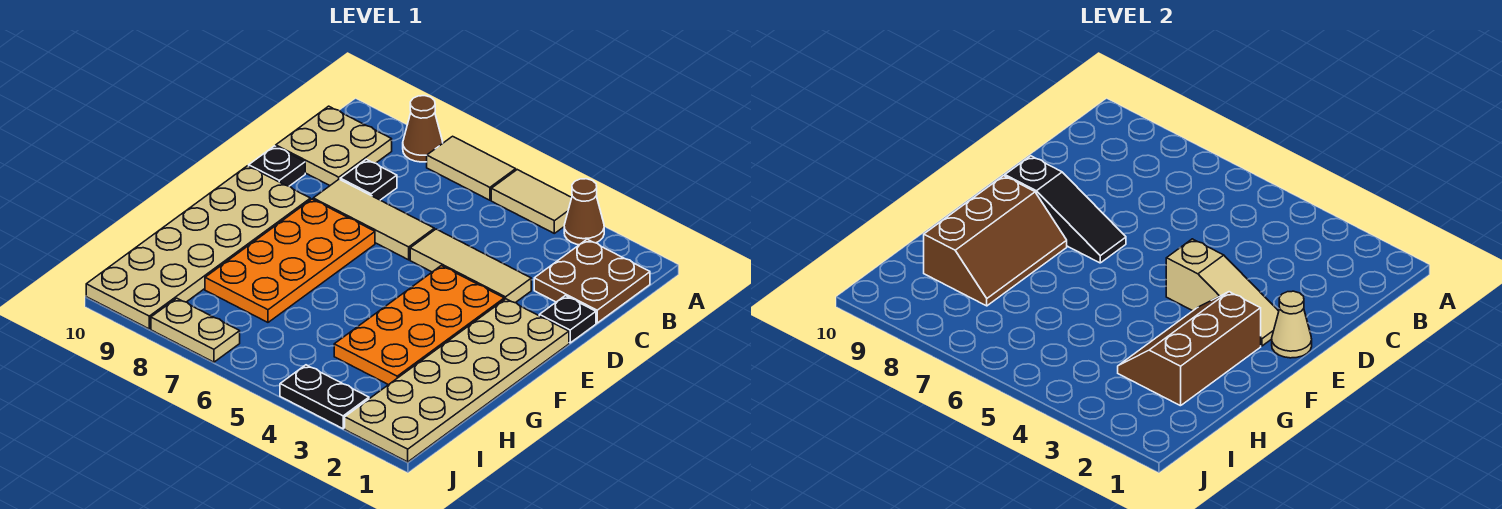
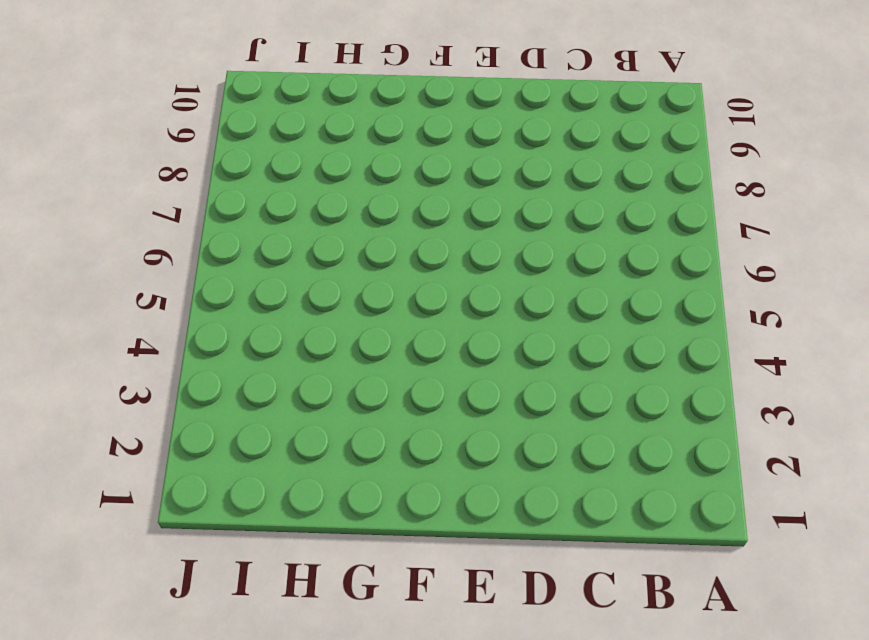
none -> brown 1x1 cone [564,179,604,245]
none -> tan 1x2 tile [491,170,572,233]
none -> tan 1x2 tile [427,136,516,200]

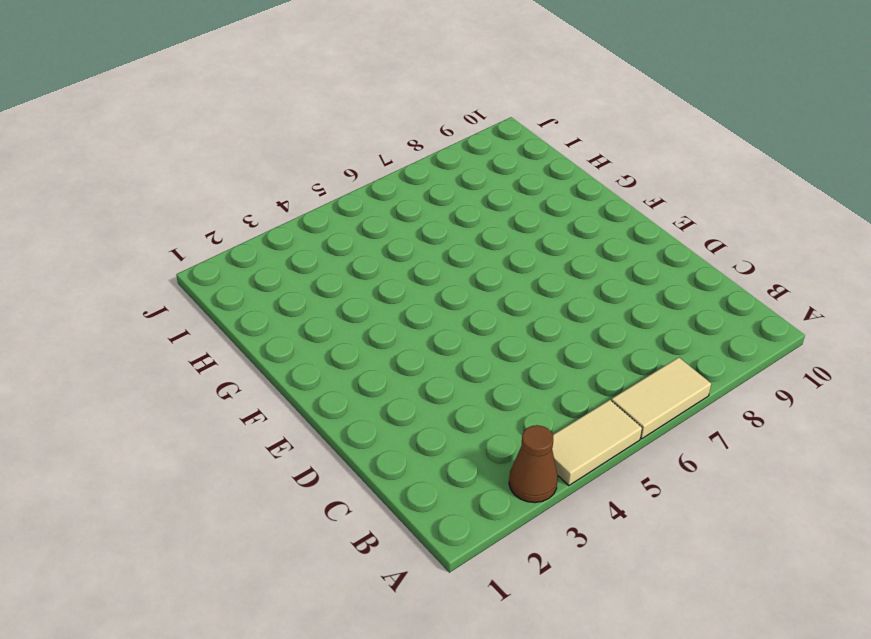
none -> brown 1x1 cone [403,96,443,162]
none -> brown 2x2 plate [534,239,650,323]
none -> tan 2x2 plate [276,106,392,185]

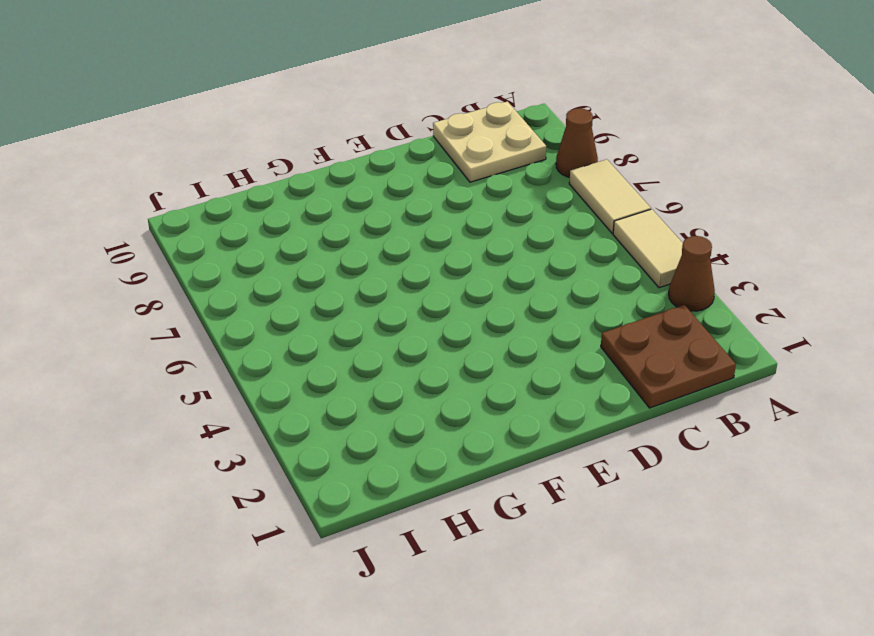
none -> black 1x1 plate [340,159,397,200]
none -> black 1x1 plate [539,296,596,343]
none -> tan 1x3 tile [410,229,531,303]

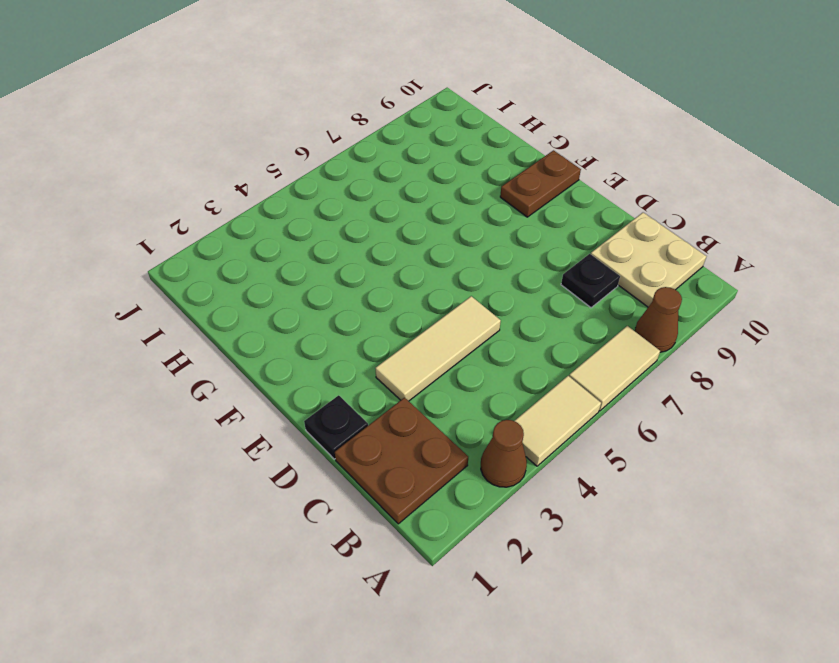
brown 1x2 plate [500,150,581,217] -> tan 2x6 plate [86,166,310,329]
none -> tan 1x3 tile [313,179,434,260]
none -> black 1x1 plate [249,146,305,186]
none -> tan 2x6 plate [345,299,569,462]

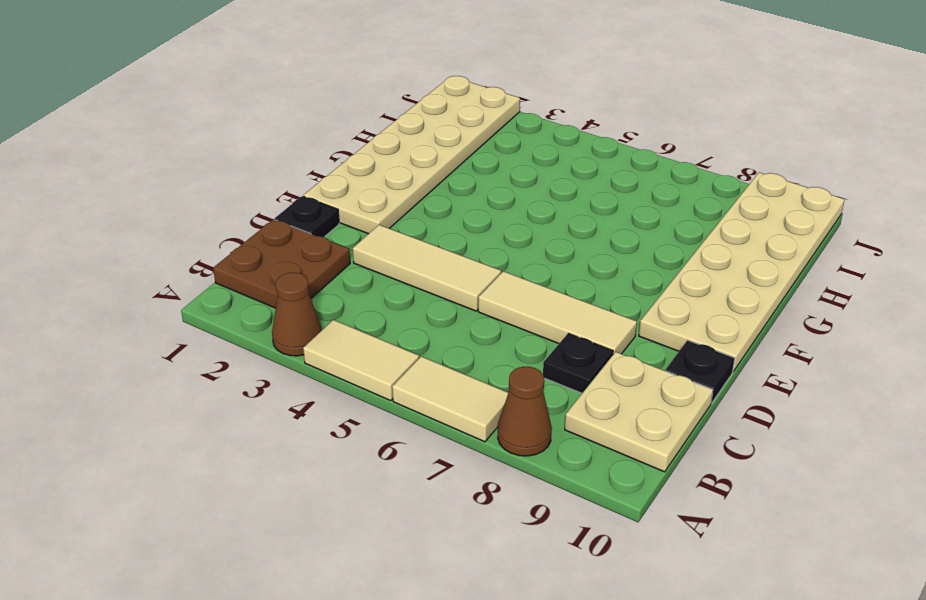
none -> orange 2x4 plate [334,266,504,385]
none -> orange 2x4 plate [205,199,375,322]
none -> black 1x2 plate [280,365,369,429]

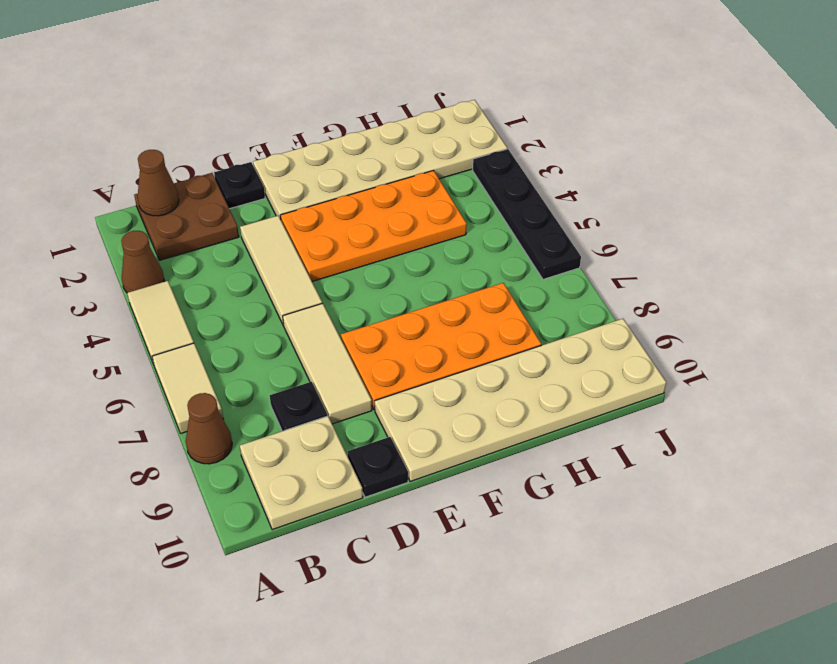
brown 1x1 cone [138,150,179,216] -> none
black 1x4 plate [472,149,581,279] -> black 1x2 plate [280,365,369,429]
none -> tan 1x2 plate [151,298,240,362]
none -> tan 1x1 cone [1272,291,1312,358]
none -> tan 1x3 slope [1166,239,1279,346]

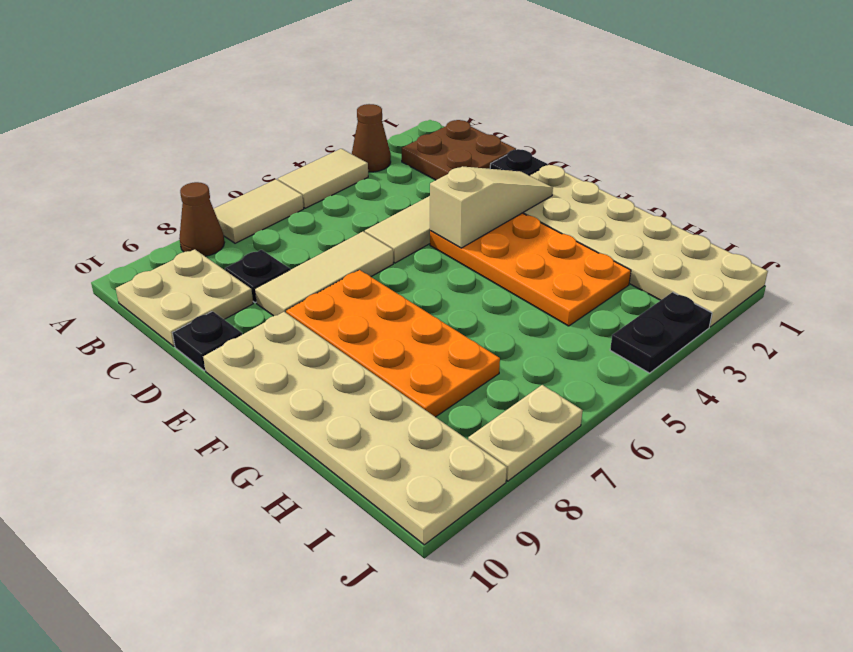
none -> tan 1x1 cone [1272,291,1312,358]
none -> black 1x3 slope [1005,156,1126,263]
none -> brown 2x3 slope [1118,292,1261,406]

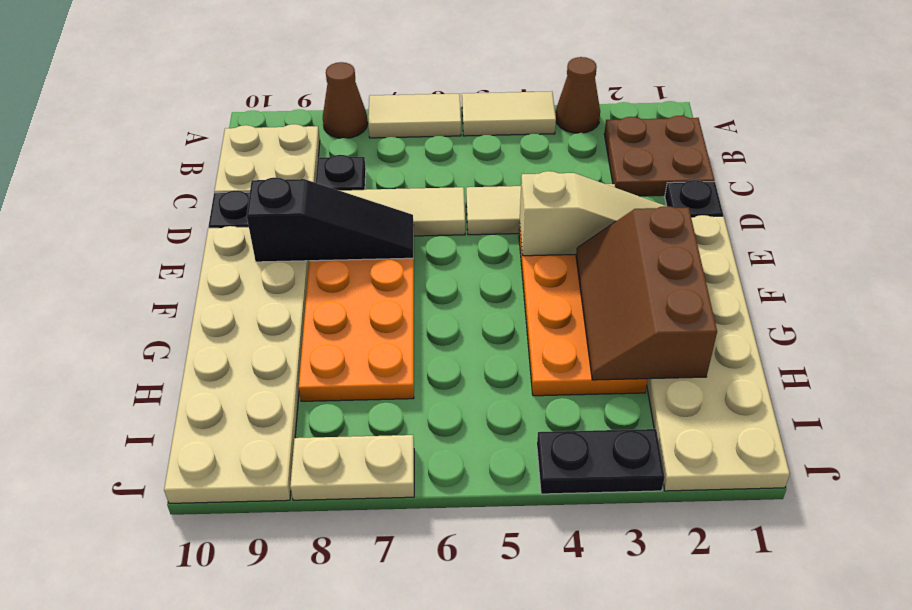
none -> tan 1x1 cone [1272,291,1312,358]
none -> brown 2x3 slope [924,176,1067,306]

